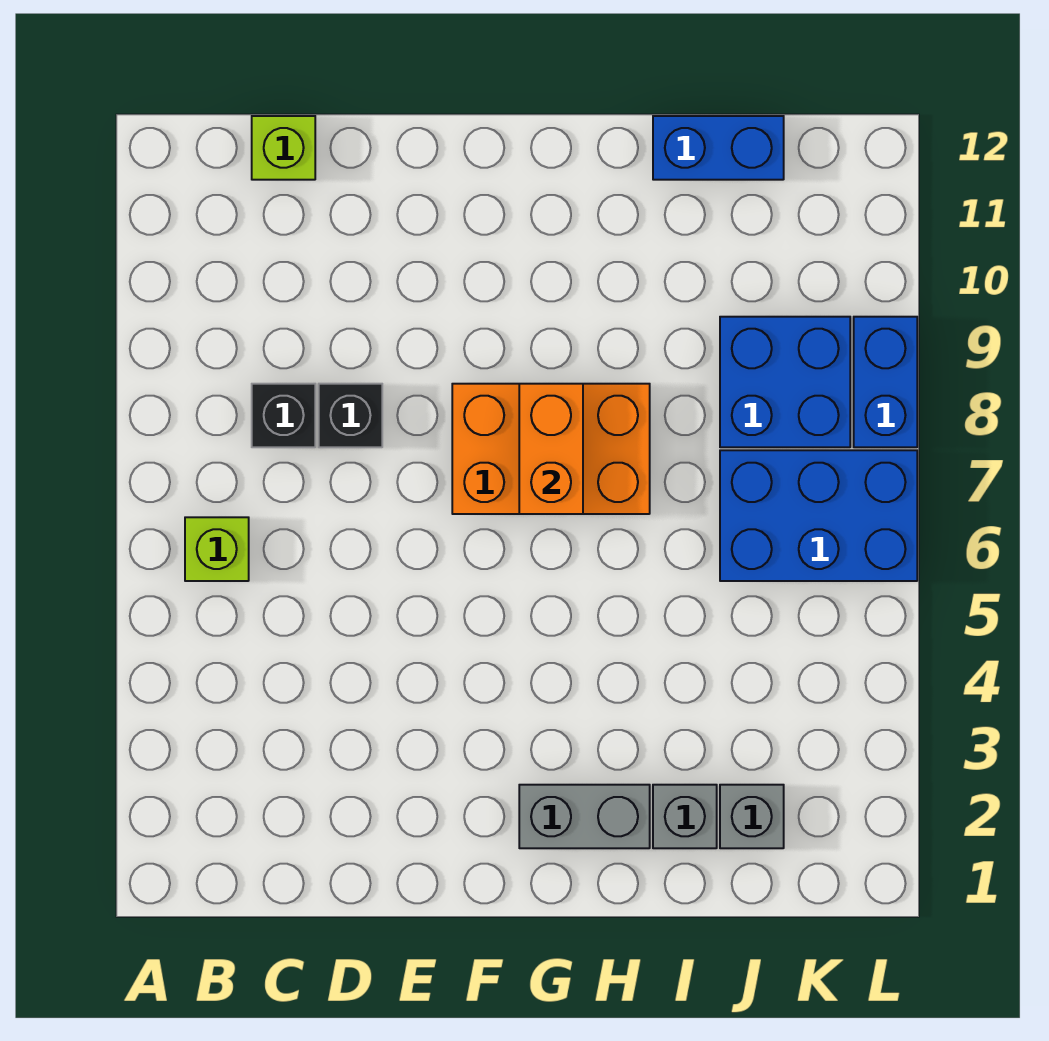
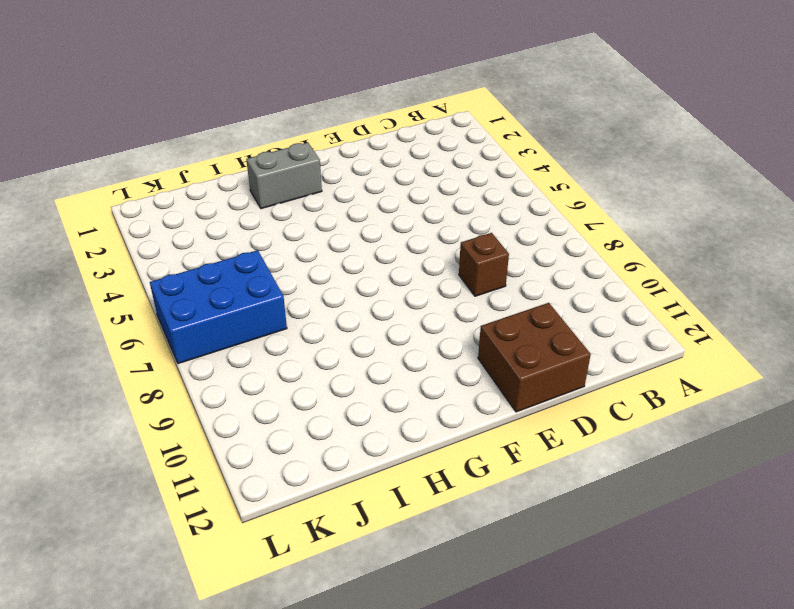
brown 1x1 brick [459,233,509,296] -> black 1x1 brick [319,384,382,447]
brown 2x2 brick [478,303,591,412] -> none
none -> lime 1x1 brick [185,517,249,581]
none -> black 1x1 brick [252,384,315,447]
none -> lime 1x1 brick [252,116,315,180]

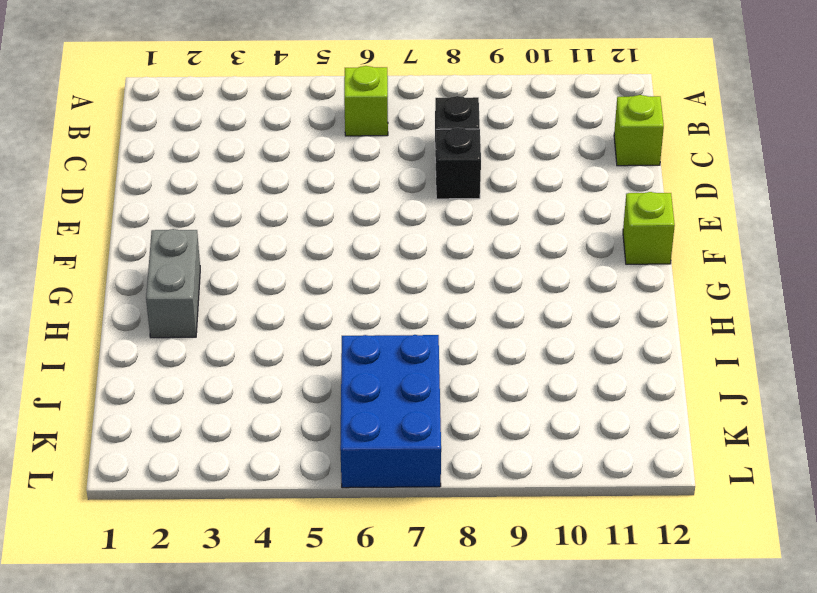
lime 1x1 brick [623,192,675,264] -> none
none -> orange 2x3 brick [452,384,650,514]
none -> grey 1x1 brick [653,785,717,848]
none -> blue 1x2 brick [653,116,784,180]

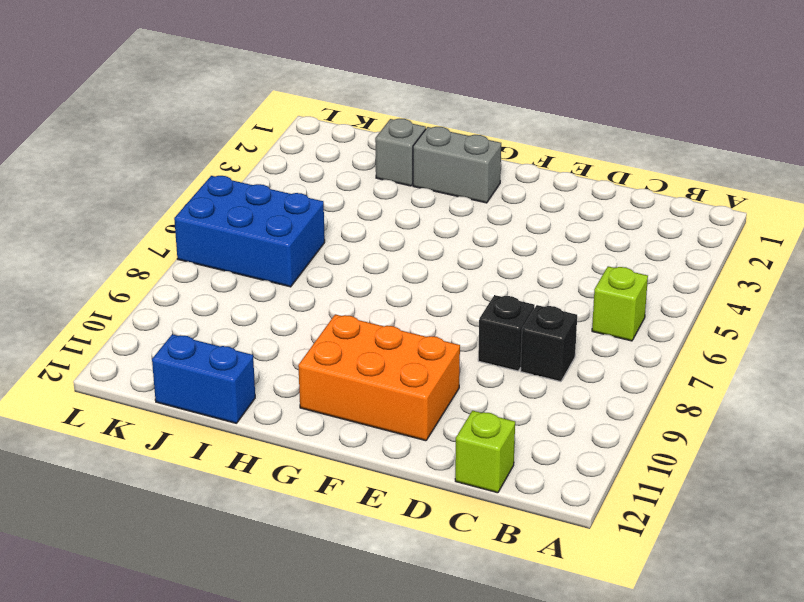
orange 2x3 brick [298,314,460,441] -> orange 2x3 brick moved to [452,384,650,514]
none -> grey 1x1 brick [720,785,784,848]
none -> blue 2x2 brick [720,317,850,447]
none -> blue 1x2 brick [854,317,917,447]

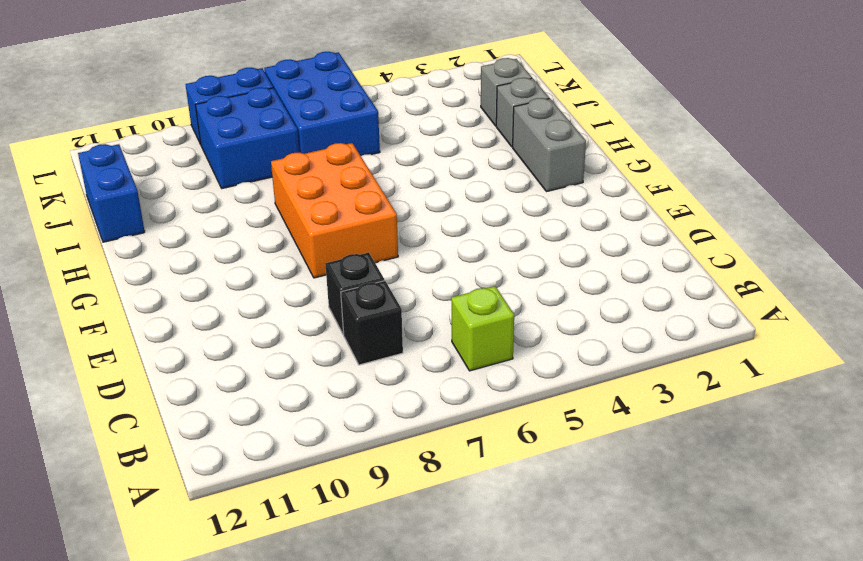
none -> lime 1x1 brick [252,116,315,180]
none -> orange 1x2 brick [519,384,583,514]

